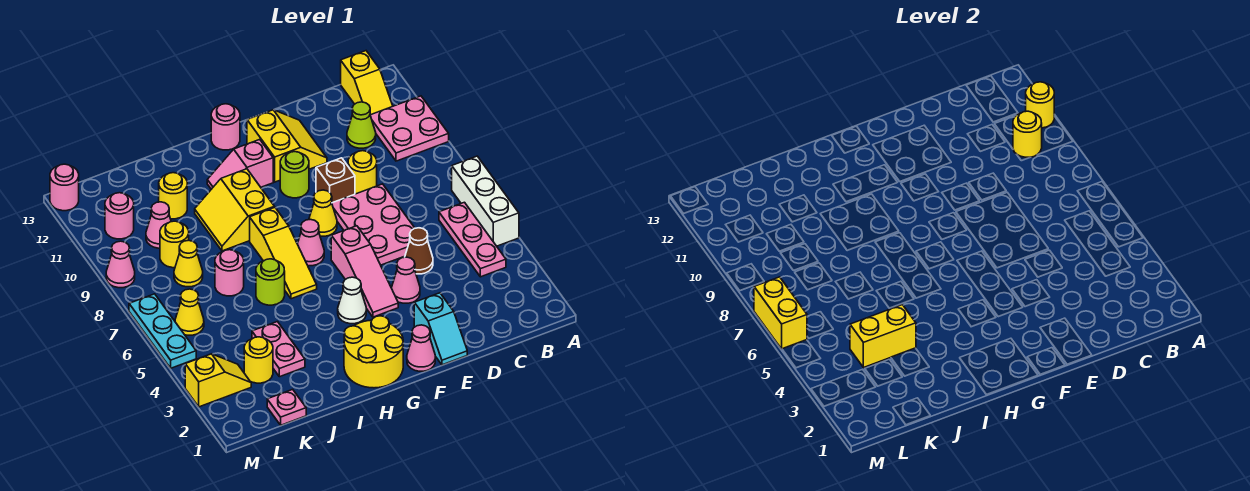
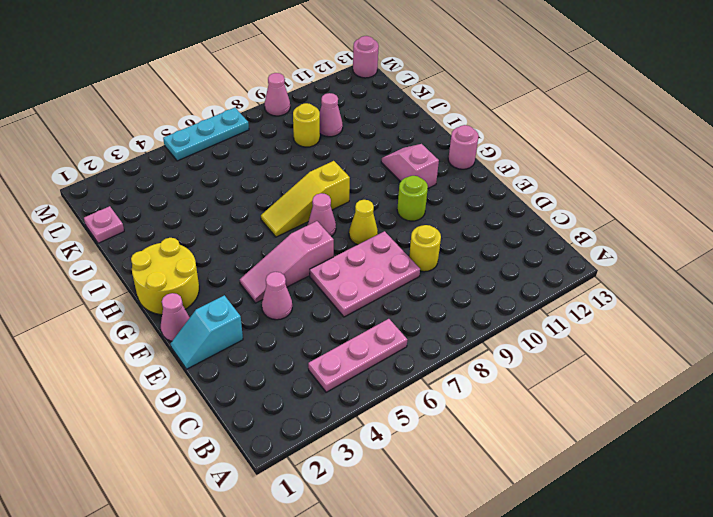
none -> white 1x3 brick [452,156,519,246]
none -> pink 2x2 plate [370,96,449,161]
none -> yellow 1x2 slope [341,51,393,115]
none -> lime 1x1 cone [347,102,376,148]

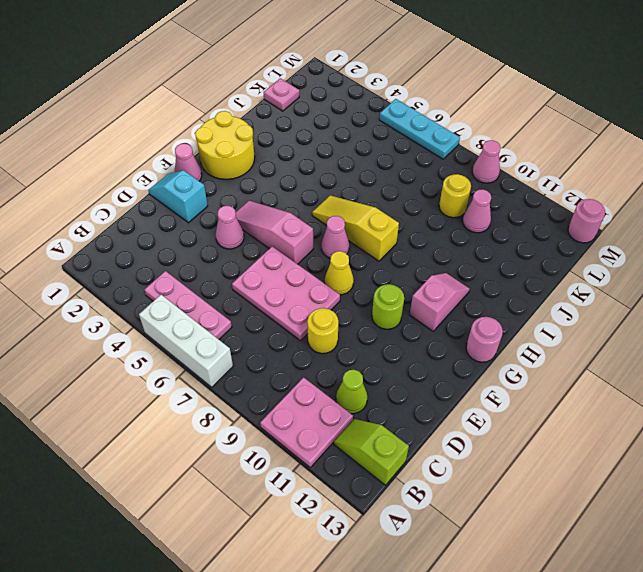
lime 1x2 slope [334,419,409,485] -> yellow 1x2 slope [341,51,393,115]
none -> brown 1x1 cone [405,228,433,274]
none -> brown 1x1 brick [316,158,355,203]
none -> yellow 2x2 slope [247,110,327,182]
none -> white 1x1 cone [338,277,366,324]

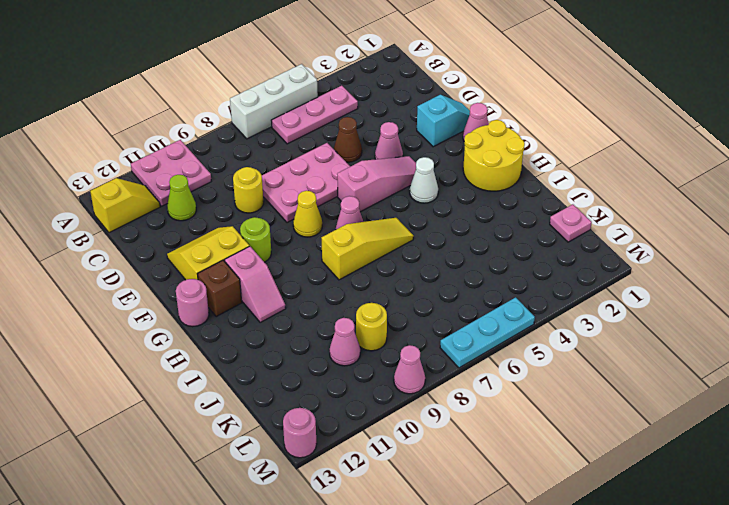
brown 1x1 brick [198,260,242,317] -> brown 1x1 brick moved to [316,158,355,203]
none -> yellow 2x2 slope [195,169,274,251]
none -> lime 1x1 round brick [256,259,285,305]
none -> pink 1x2 plate [252,322,305,377]
none -> pink 1x1 round brick [215,250,244,296]

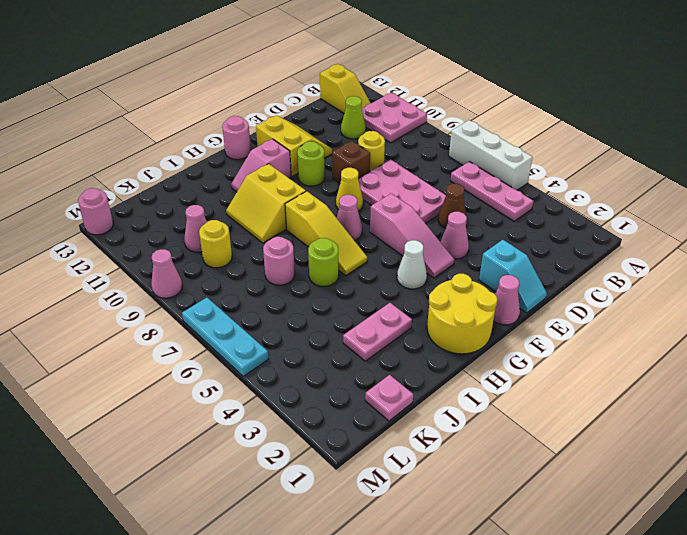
pink 1x2 plate [343,303,412,361] -> pink 1x2 plate turned to [252,322,305,377]
none -> yellow 1x1 round brick [159,173,187,219]
none -> yellow 1x1 round brick [244,337,273,383]
none -> yellow 1x1 cone [174,240,203,287]
none -> yellow 1x2 slope [185,354,251,407]

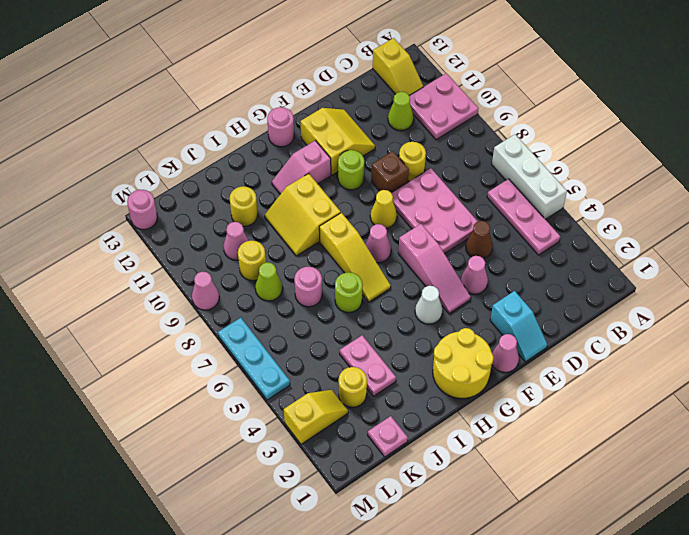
lime 1x1 cone [255,262,283,301] -> yellow 1x1 cone [174,240,203,287]
none -> yellow 1x1 cone [175,289,204,335]
none -> pink 1x1 round brick [105,193,134,239]
none -> yellow 1x1 round brick [1026,82,1054,128]
none -> yellow 1x1 round brick [1013,111,1042,158]

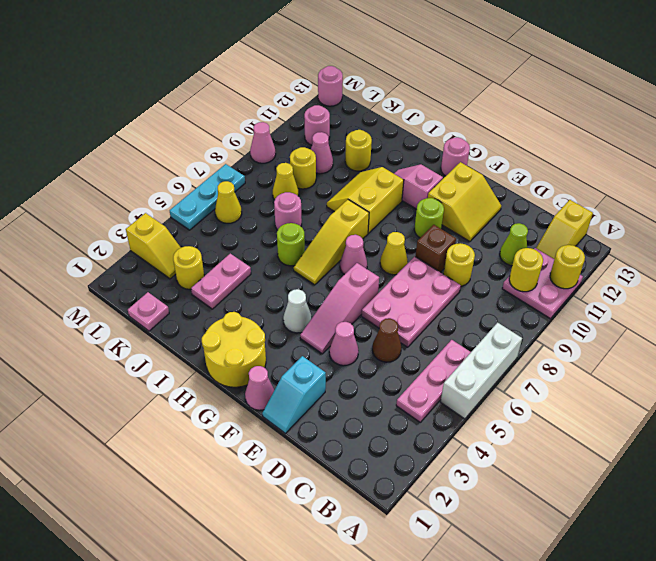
none -> yellow 1x2 brick [850,305,916,368]
none -> yellow 1x2 brick [754,277,807,349]

